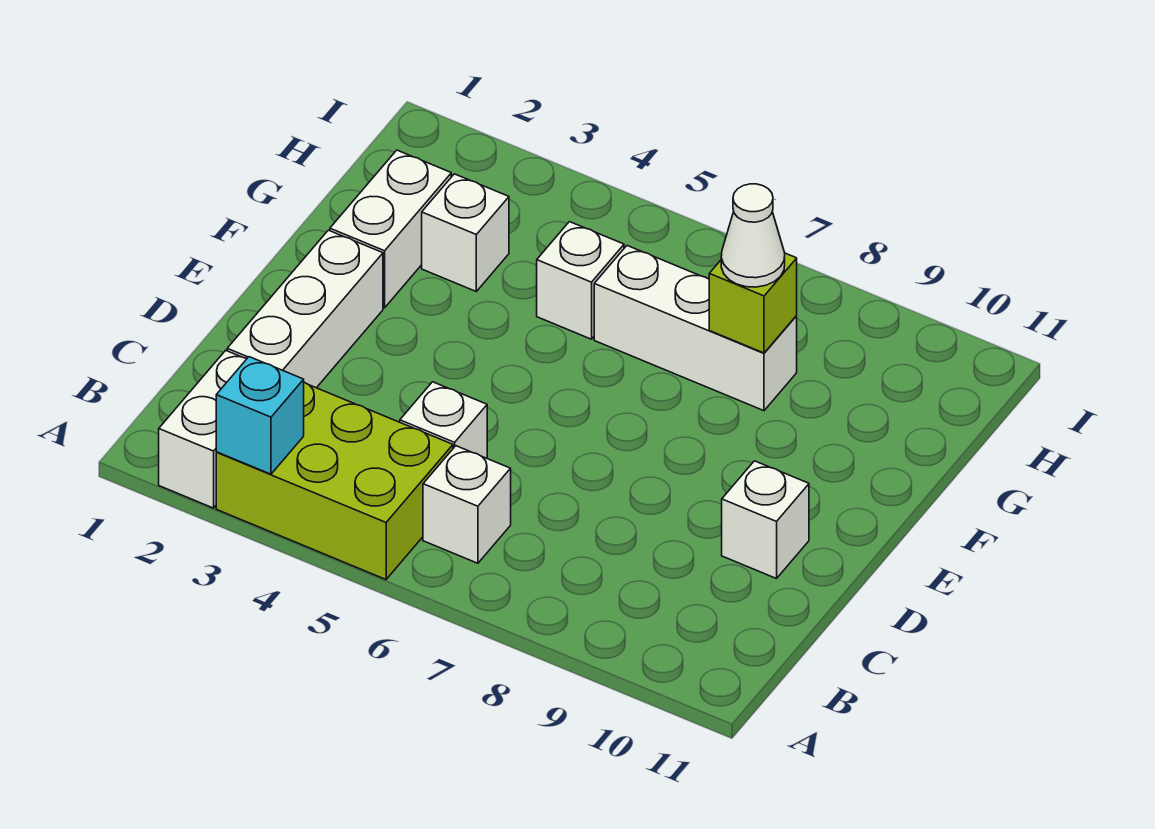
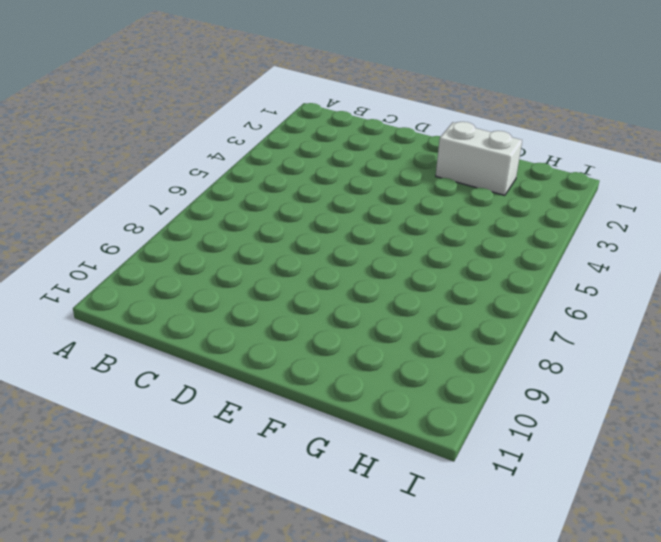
none -> white 1x2 brick [159,350,247,508]
none -> lime 2x3 brick [216,382,453,579]
none -> white 1x1 brick [423,446,511,563]

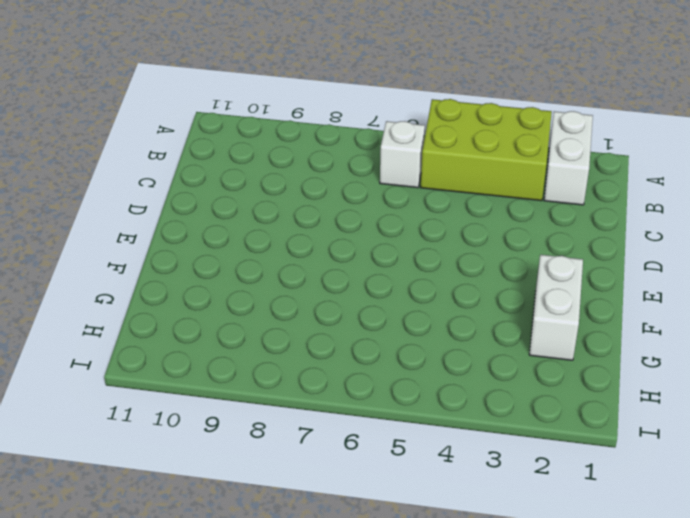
none -> white 1x3 brick [227,230,383,388]
none -> white 1x1 brick [400,382,487,458]
none -> white 1x1 brick [722,461,809,579]

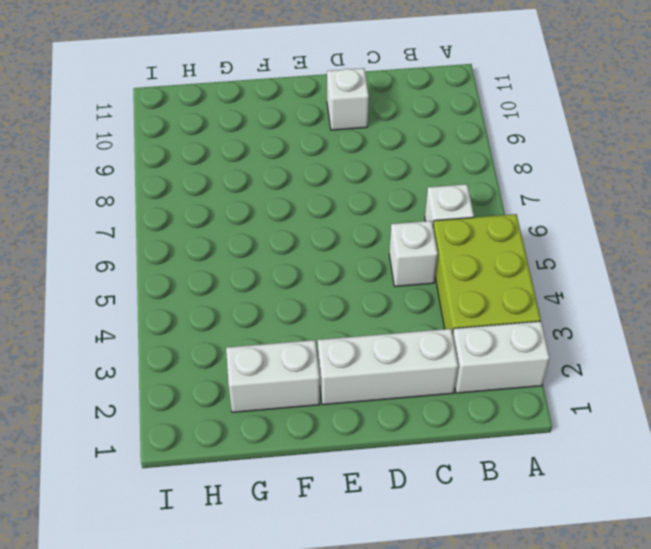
none -> white 1x1 brick [422,174,509,291]
none -> white 1x1 brick [537,222,624,339]
none -> white 1x3 brick [594,246,797,411]

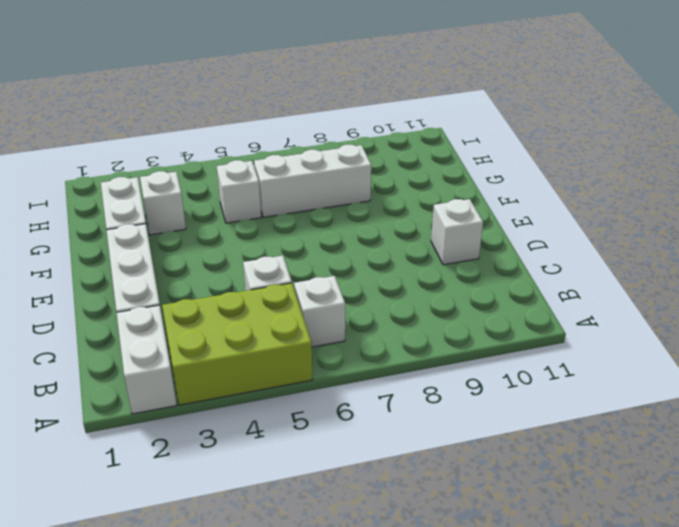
none -> cyan 1x1 brick [216,357,304,474]
none -> lime 1x1 brick [709,253,797,353]
none -> white 1x1 cone [721,184,785,287]

